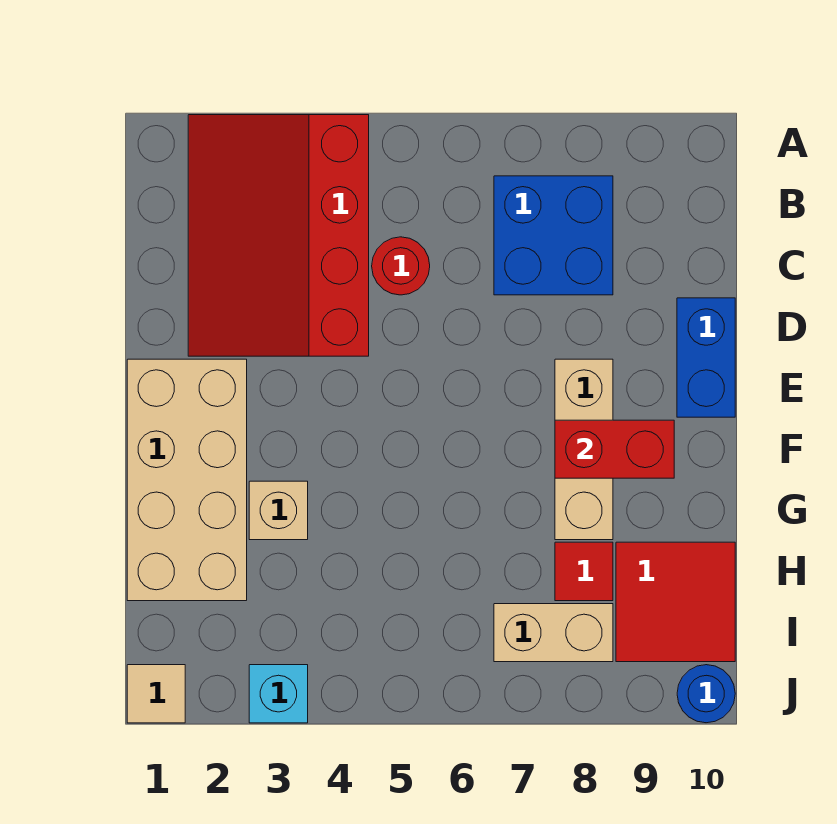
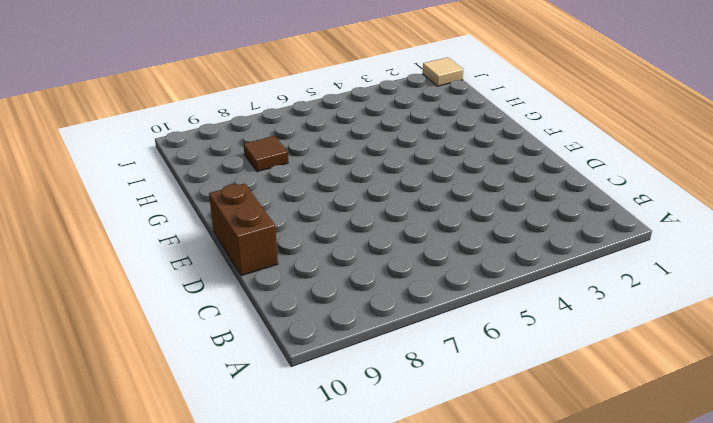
brown 1x2 brick [209,183,278,276] -> blue 1x2 brick [677,298,735,417]
brown 1x1 tile [244,136,288,172] -> red 1x1 tile [555,542,613,601]
none -> red 3x4 slope [188,115,369,356]
none -> blue 2x2 brick [494,176,613,295]
none -> red 1x1 round brick [372,237,430,295]

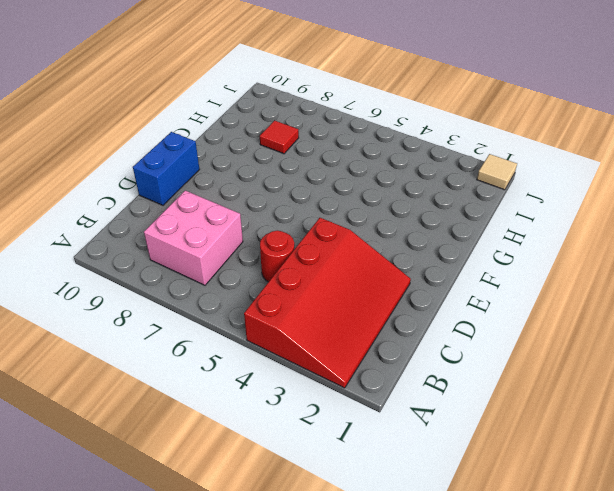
pink 2x2 brick [144,191,243,285] -> blue 2x2 brick [494,176,613,295]
none -> tan 2x4 brick [127,359,247,601]
none -> tan 1x3 brick [555,359,613,540]
none -> tan 1x1 brick [249,481,308,540]

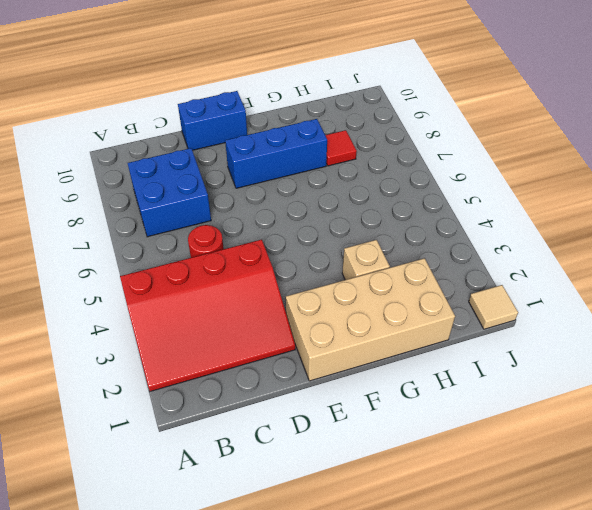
blue 1x3 brick [225,119,327,188] -> tan 1x3 brick [555,359,613,540]
none -> red 2x2 tile [616,542,735,662]
none -> tan 1x2 brick [494,604,613,662]
none -> cyan 1x1 brick [249,665,308,723]

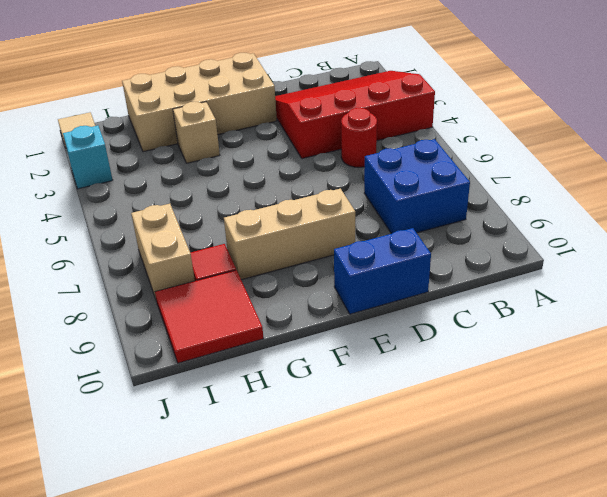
none -> blue 1x1 round brick [677,665,735,723]
none -> red 1x2 brick [555,420,674,478]

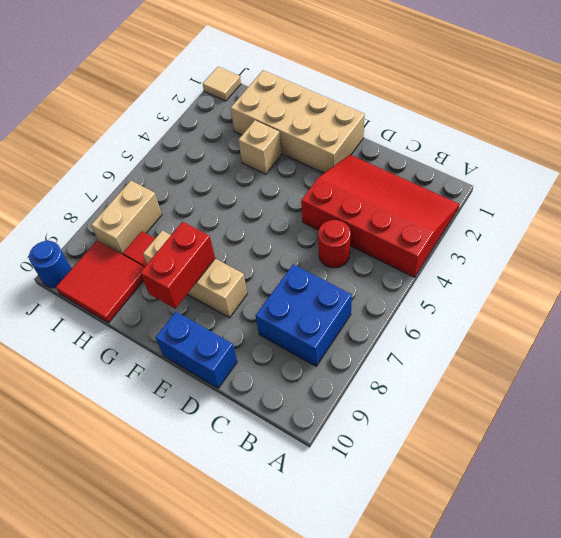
none -> cyan 1x1 brick [249,665,308,723]

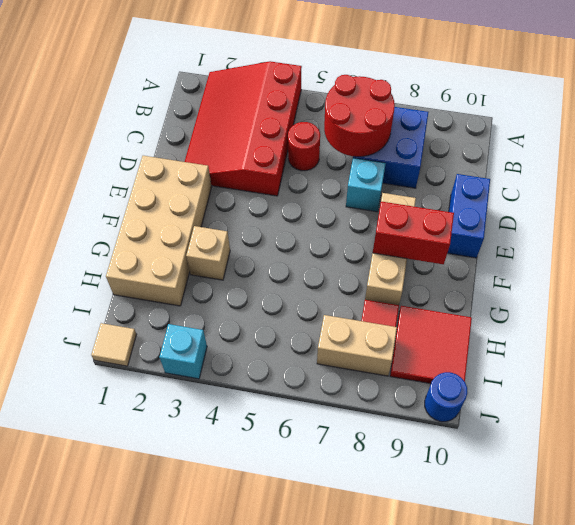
red 2x2 round brick [324,75,395,157] -> none
cyan 1x1 brick [346,158,386,212] -> none

